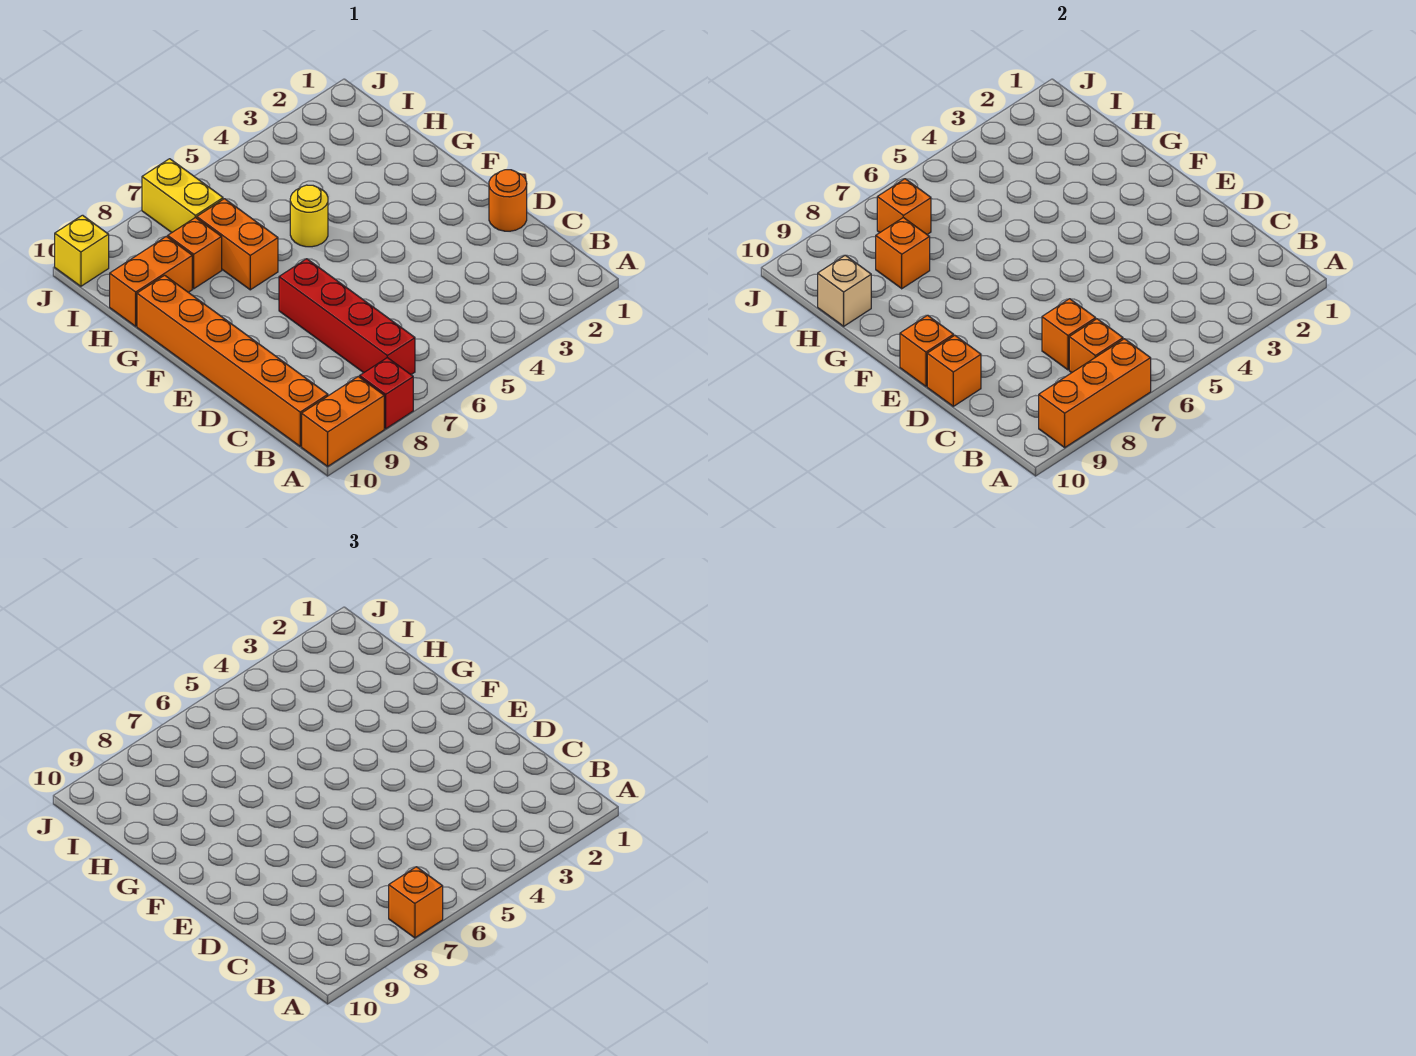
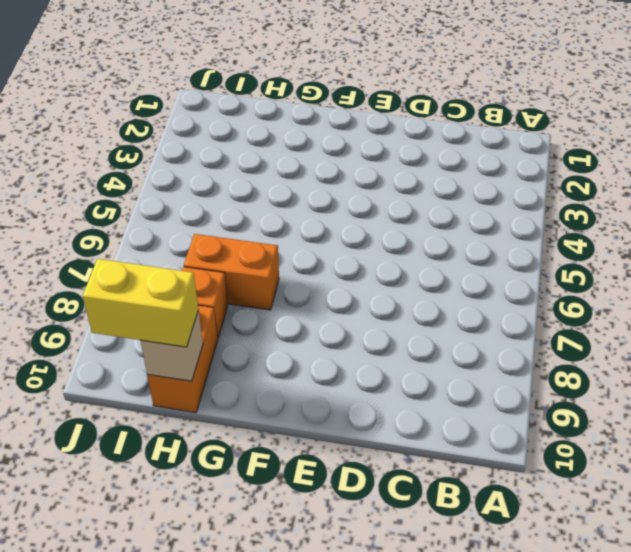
yellow 1x2 brick [83,259,198,347] -> yellow 1x2 brick moved to [142,159,223,233]
none -> red 1x1 brick [360,358,413,429]
none -> orange 1x2 brick [302,377,384,466]
none -> red 1x4 brick [279,259,415,374]

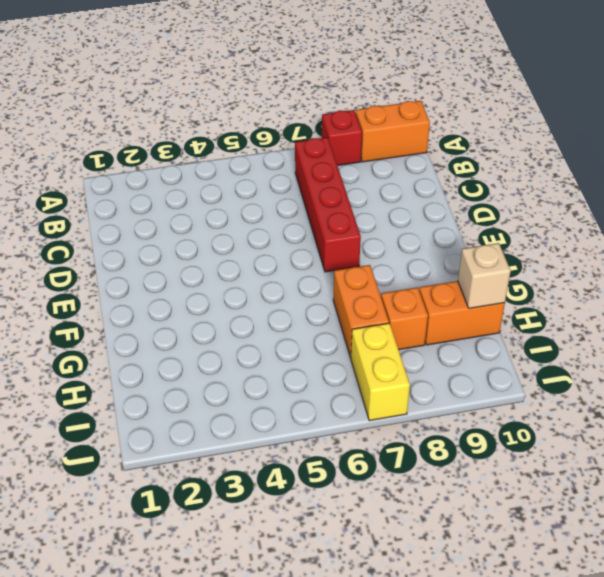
none -> orange 1x6 brick [137,275,328,446]
none -> orange 1x1 round brick [489,170,527,231]
none -> yellow 1x1 round brick [290,185,328,247]

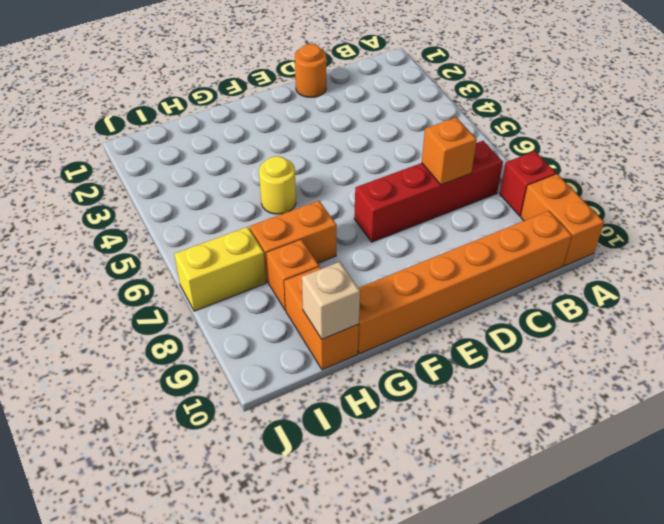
none -> yellow 1x1 brick [55,215,109,286]
none -> orange 1x3 brick [1039,339,1151,447]
none -> orange 1x1 brick [1069,319,1123,373]

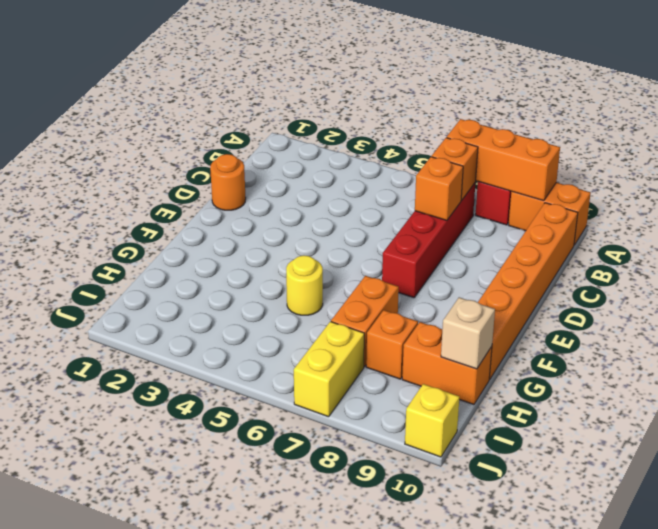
none -> orange 1x1 brick [927,335,981,406]
none -> orange 1x1 brick [900,315,954,386]
none -> orange 1x1 brick [876,218,930,289]

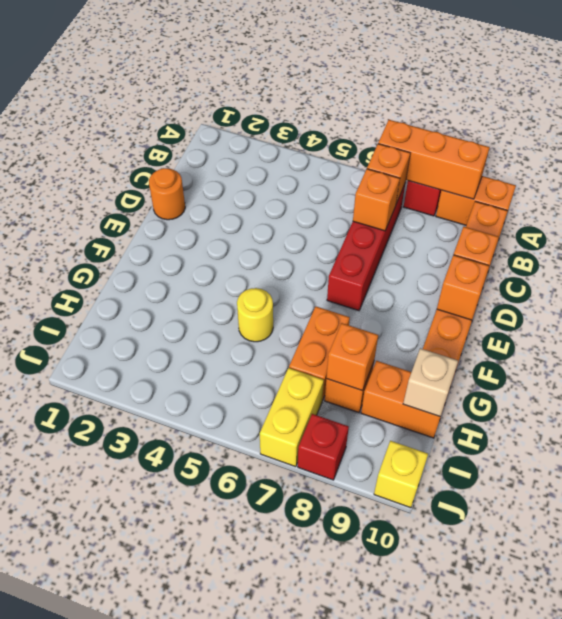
red 1x1 brick [298,414,349,480] -> none
none -> orange 1x1 brick [877,179,931,234]
none -> orange 1x1 brick [389,867,443,938]

